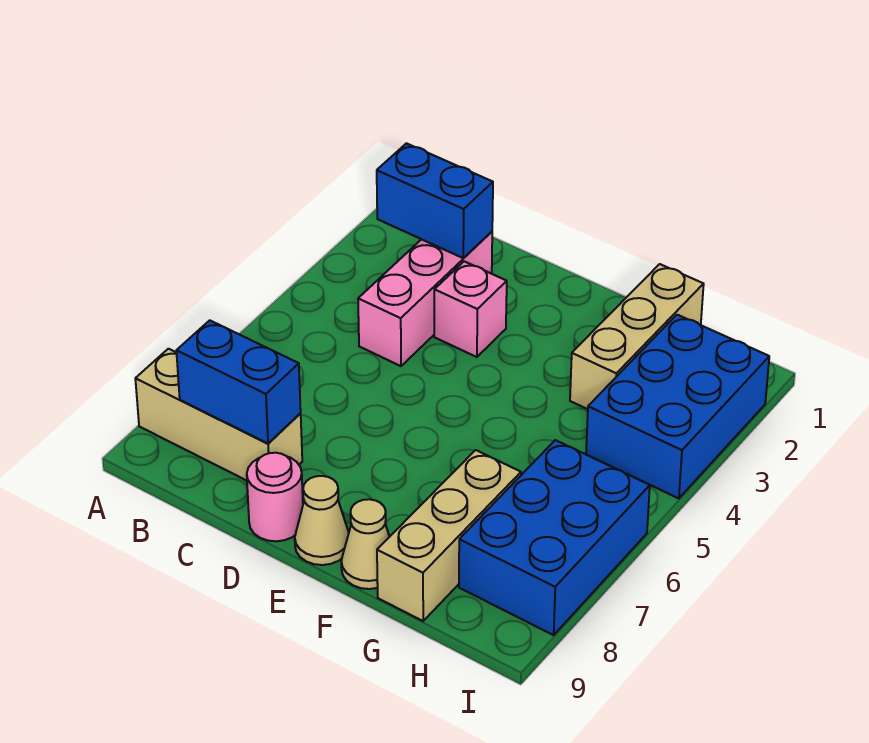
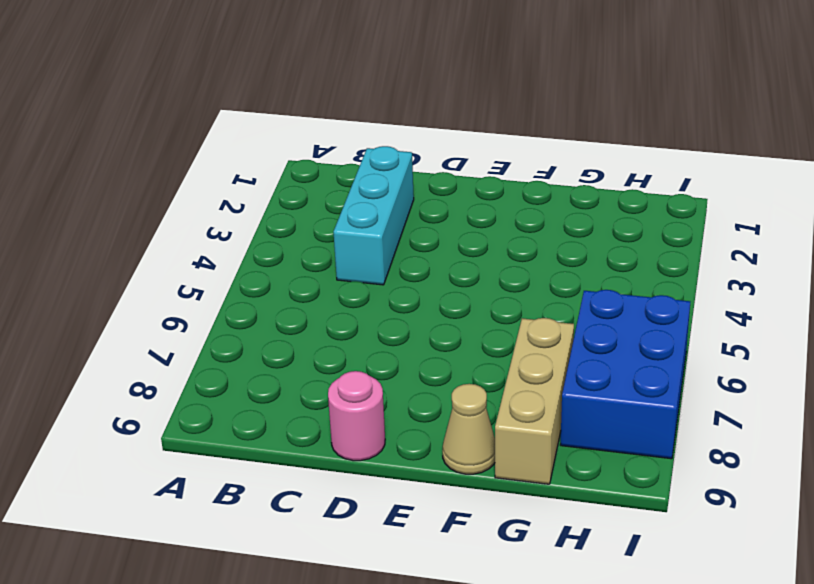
cyan 1x3 brick [333,146,414,285] -> pink 1x3 brick [358,232,492,366]
none -> tan 1x3 brick [135,349,302,481]
none -> pink 1x1 brick [434,261,507,357]
none -> tan 1x1 cone [295,476,349,565]

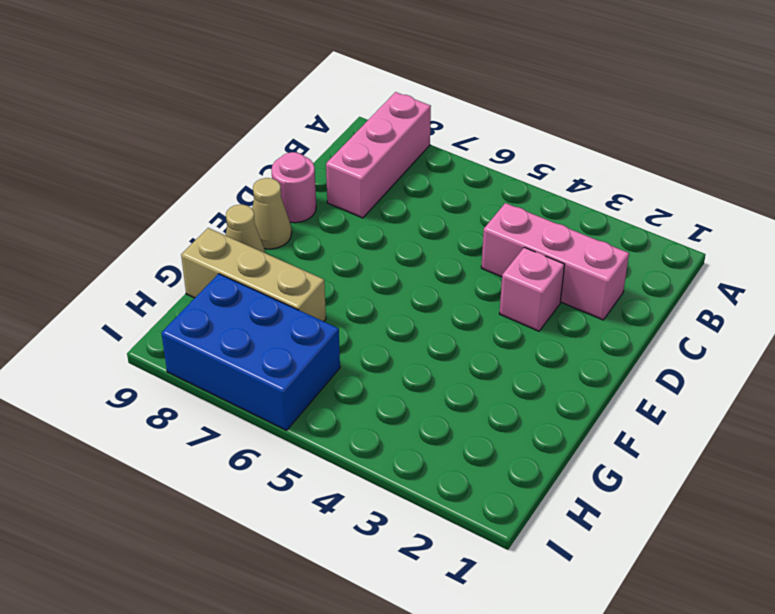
pink 1x3 brick [326,92,431,218] -> tan 1x3 brick [135,349,302,481]
none -> tan 1x3 brick [570,264,704,409]
none -> blue 2x3 brick [586,315,769,498]
none -> blue 1x2 brick [377,143,493,258]

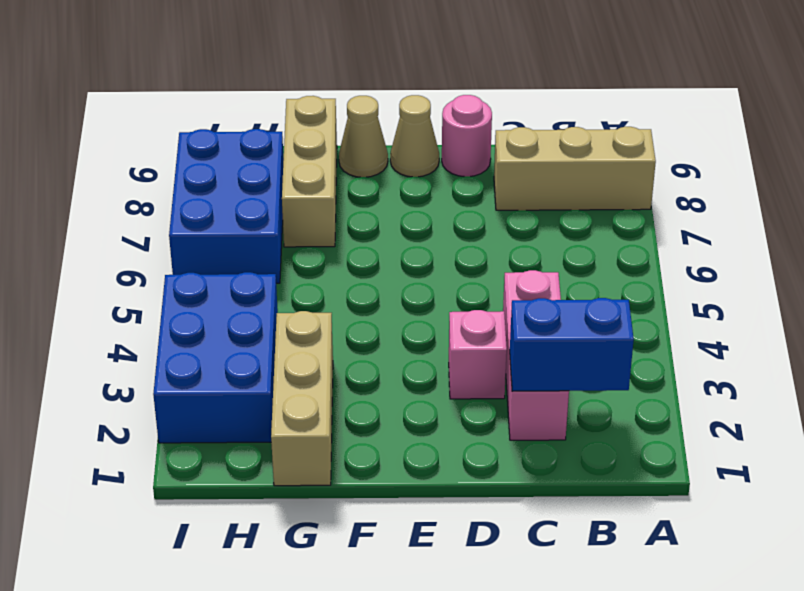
none -> blue 1x2 brick [176,320,301,443]

